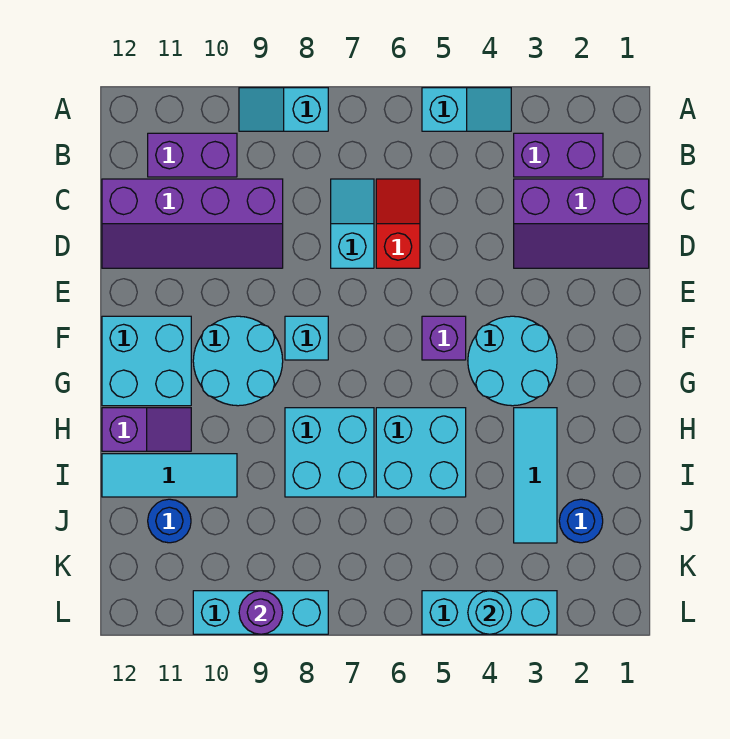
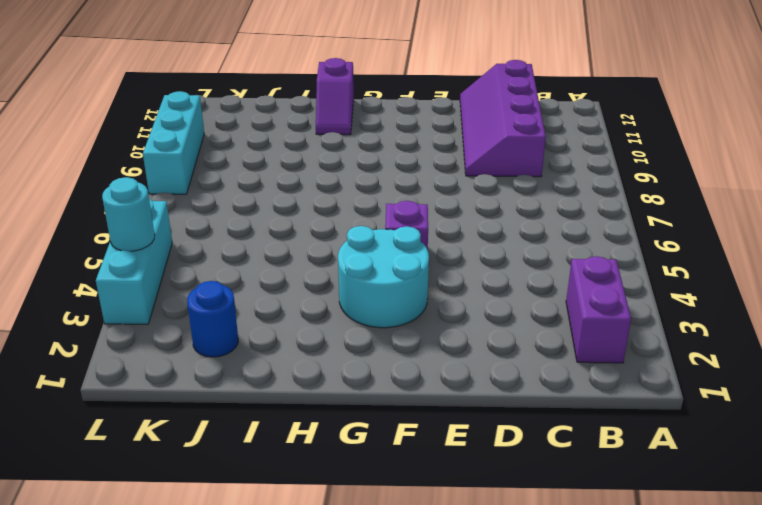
none -> cyan 1x2 slope [422,88,511,131]
none -> cyan 1x2 slope [239,88,328,131]
none -> purple 1x2 brick [148,133,237,177]

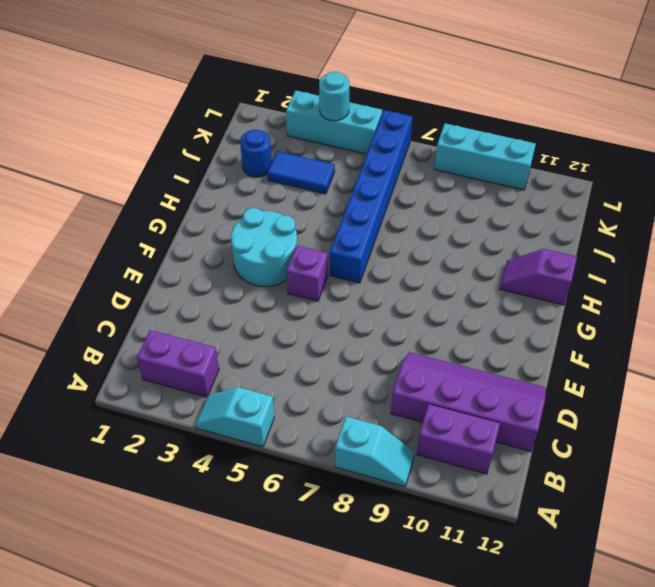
blue 1x6 brick [330,110,412,283] -> cyan 2x2 brick [376,408,466,497]
blue 1x2 tile [267,151,335,194] -> cyan 1x3 tile [514,408,557,543]
none -> purple 2x3 slope [514,179,649,268]
none -> red 1x2 slope [376,179,420,268]
none -> cyan 1x2 slope [331,179,374,268]

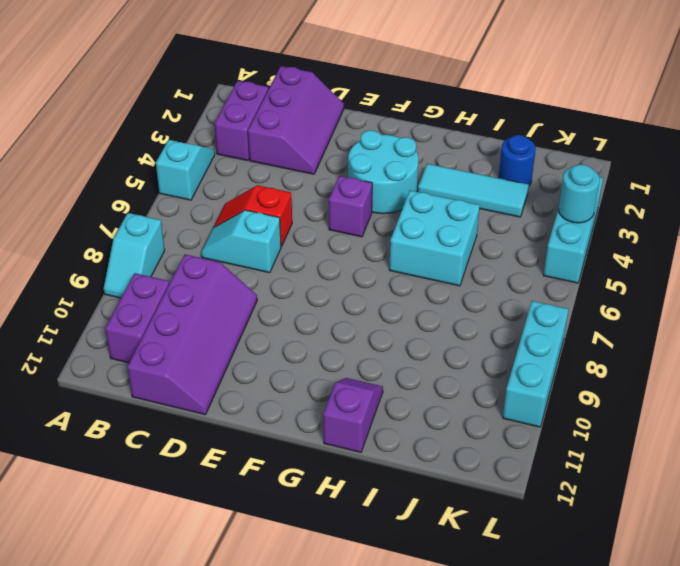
none -> cyan 1x1 brick [285,316,328,360]
none -> cyan 2x2 round brick [193,316,283,406]
none -> cyan 2x2 brick [102,316,191,406]

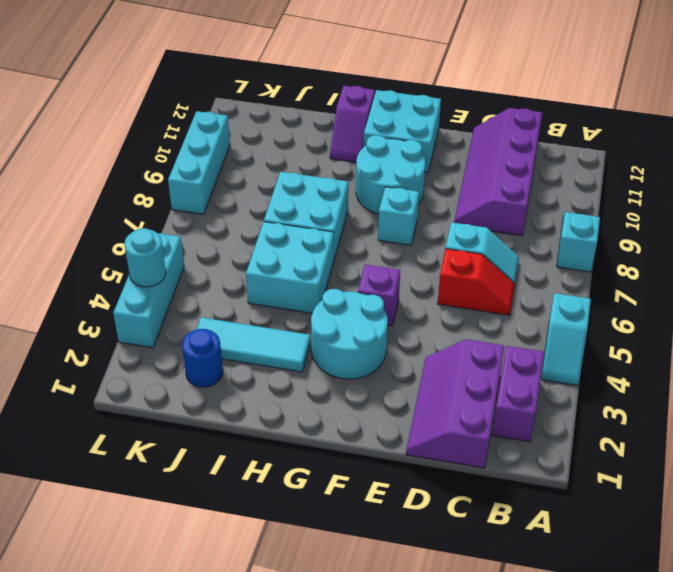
none -> purple 1x2 brick [148,133,237,177]
none -> cyan 1x3 tile [102,454,237,497]
none -> blue 1x1 round brick [148,499,191,543]

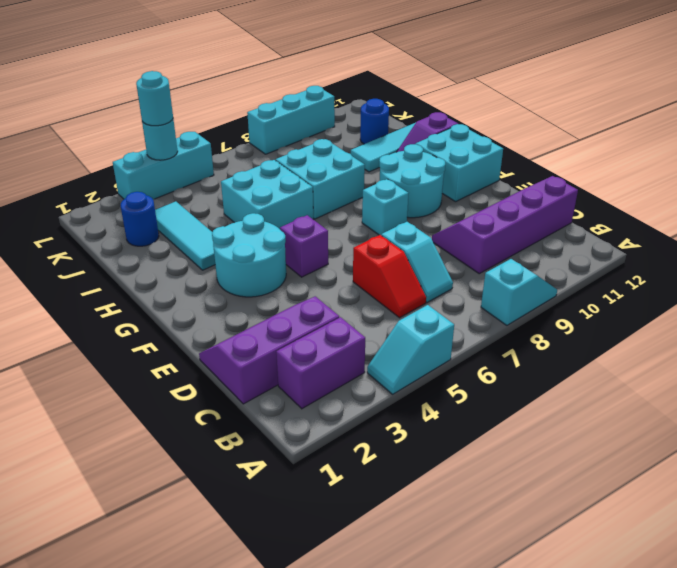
cyan 1x1 round brick [136,71,173,126] -> none
none -> purple 1x2 brick [148,133,237,177]
none -> purple 1x1 round brick [239,591,283,634]

